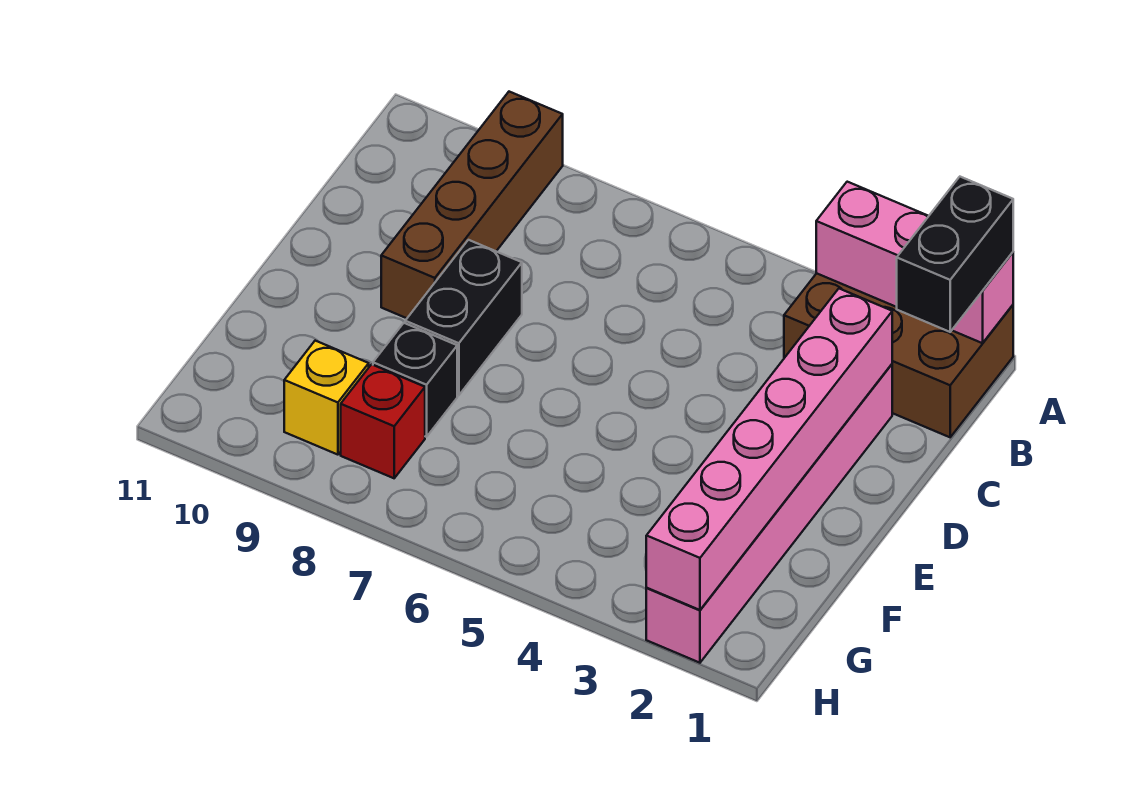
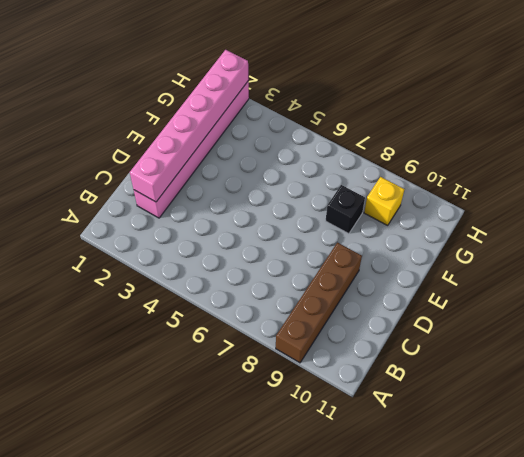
none -> brown 2x3 brick [784,273,1013,437]
none -> black 1x2 brick [405,240,522,395]

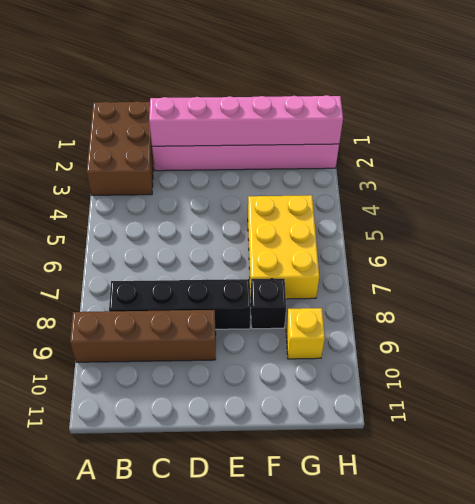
black 1x4 brick [109,279,251,329] -> black 1x2 brick [405,240,522,395]
yellow 2x3 brick [248,195,319,299] -> none
none -> red 1x1 brick [341,364,425,478]
none -> pink 1x3 brick [816,182,1013,343]

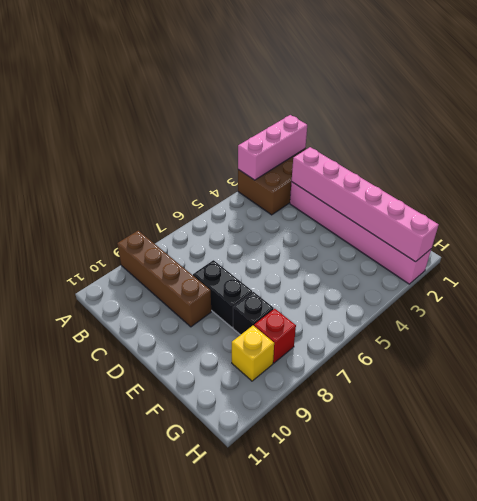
none -> black 1x2 brick [897,177,1013,332]

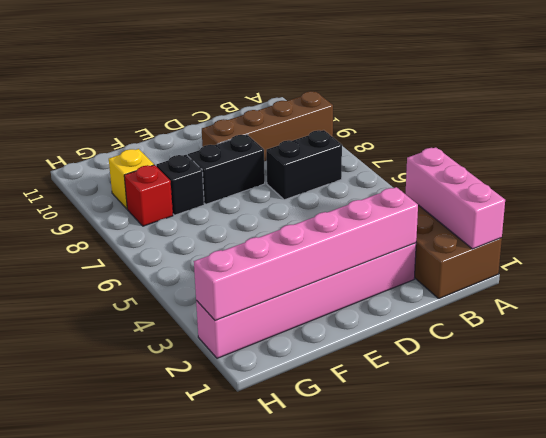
black 1x2 brick [266,130,342,200] -> black 1x2 brick moved to [897,177,1013,332]

